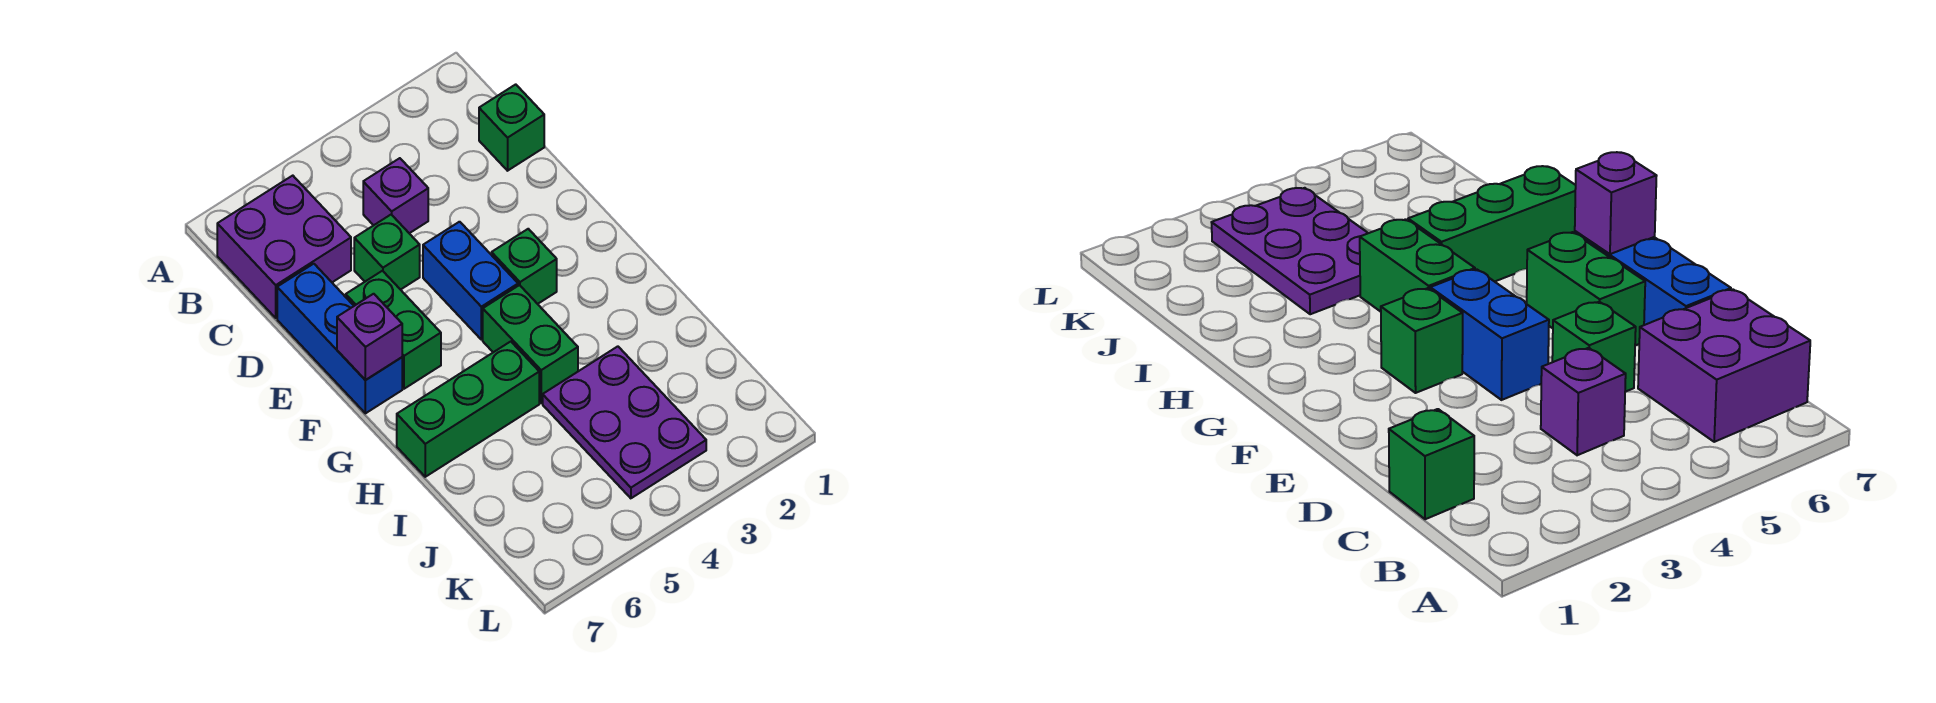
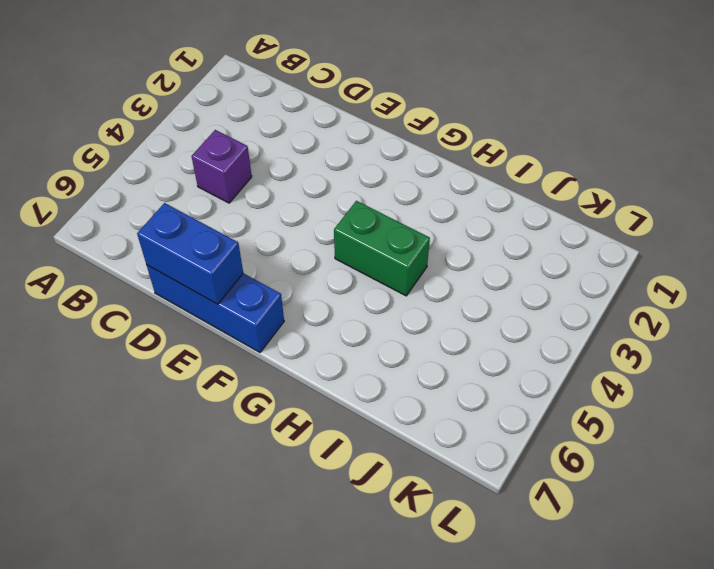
blue 1x2 brick [137,203,243,304] -> blue 1x2 brick moved to [423,222,518,340]
none -> purple 2x2 brick [217,176,351,318]
none -> green 1x1 brick [479,84,544,171]
none -> green 1x1 brick [354,215,420,290]

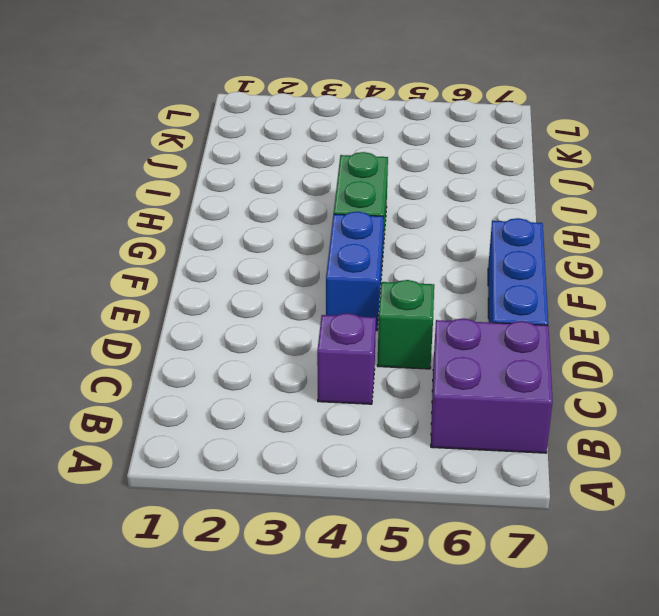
none -> green 1x1 brick [479,84,544,171]
none -> green 1x2 brick [346,271,441,389]
none -> green 1x1 brick [492,229,557,304]

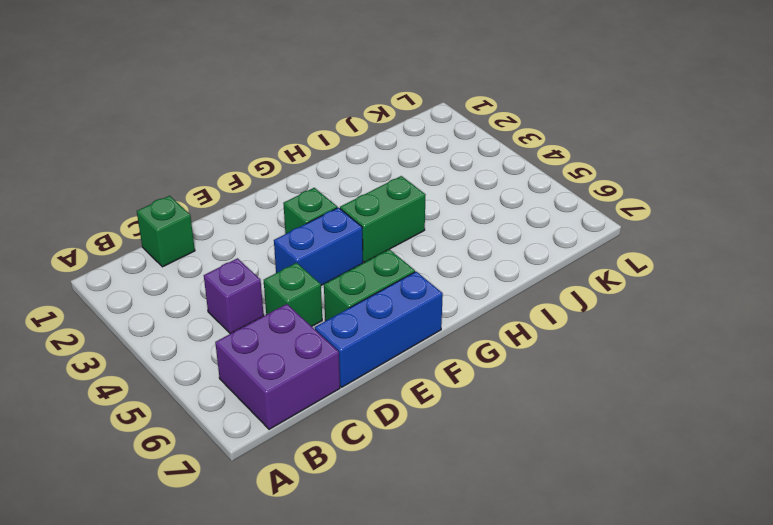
none -> green 1x3 brick [397,342,539,477]
none -> purple 2x3 plate [543,346,706,498]
none -> purple 1x1 brick [337,294,402,380]

